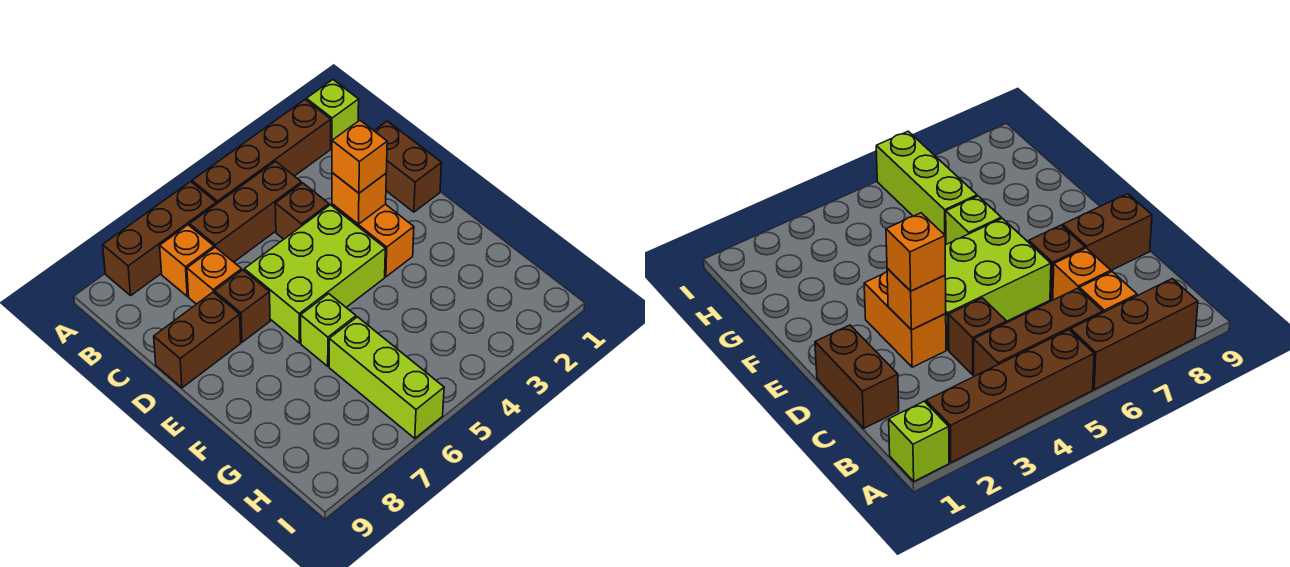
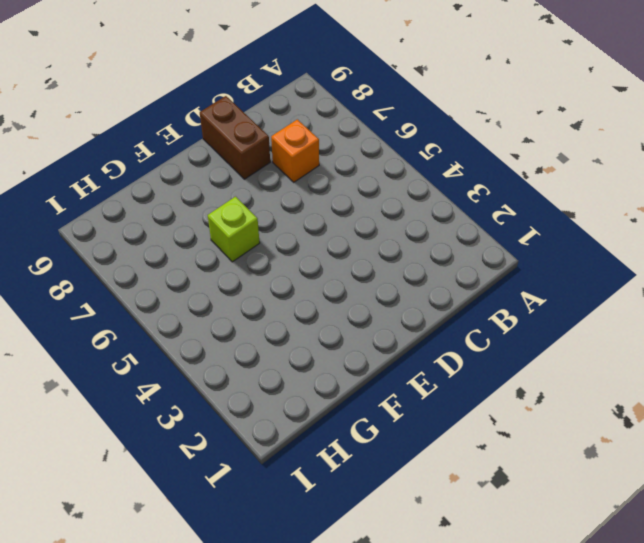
none -> lime 1x1 brick [306,80,359,148]
none -> brown 1x4 brick [192,100,331,204]
none -> brown 1x3 brick [103,182,216,295]

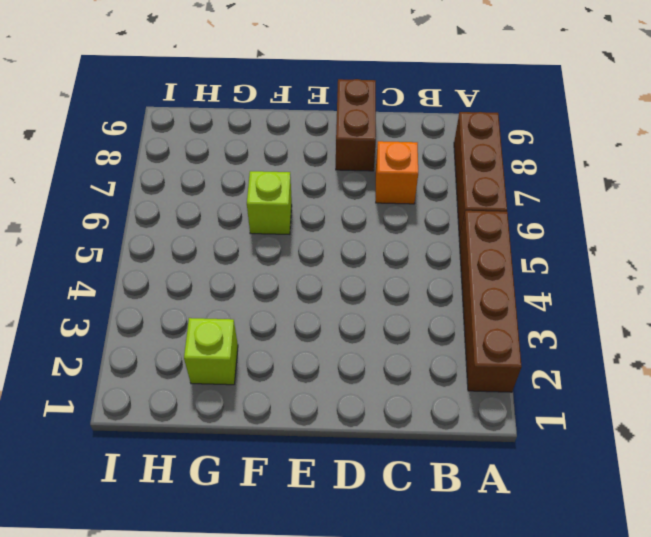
lime 1x1 brick [184,318,238,385] -> lime 1x1 brick moved to [306,80,359,148]
none -> brown 1x3 brick [190,161,302,262]
none -> orange 1x1 brick [160,225,214,296]
none -> brown 1x2 brick [374,121,442,212]

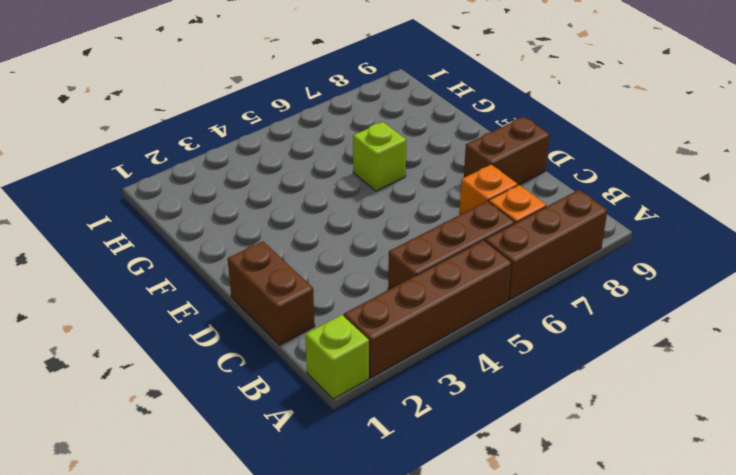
none -> brown 1x1 brick [275,183,329,239]
none -> orange 1x2 brick [332,204,414,277]
none -> lime 2x3 brick [244,205,385,343]

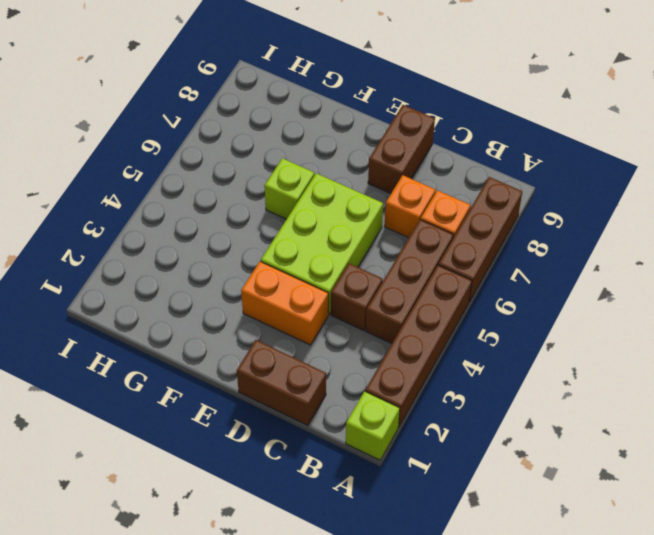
none -> brown 1x1 brick [214,270,270,342]
none -> lime 1x3 brick [329,317,444,438]
none -> orange 1x1 brick [332,173,386,224]

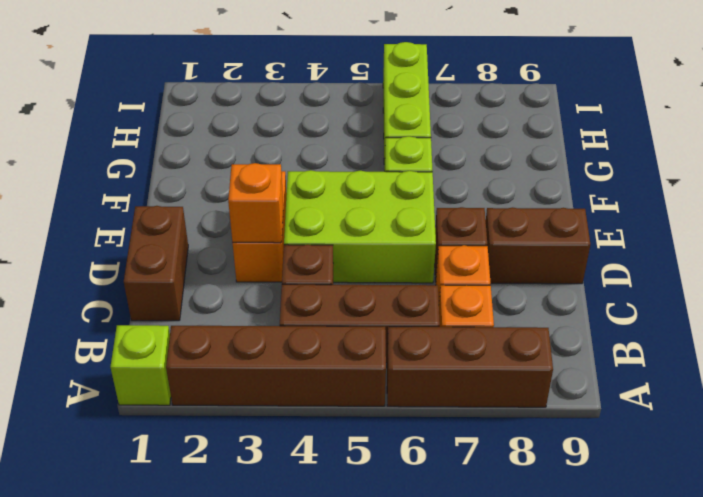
none -> orange 1x1 brick [332,120,387,193]

